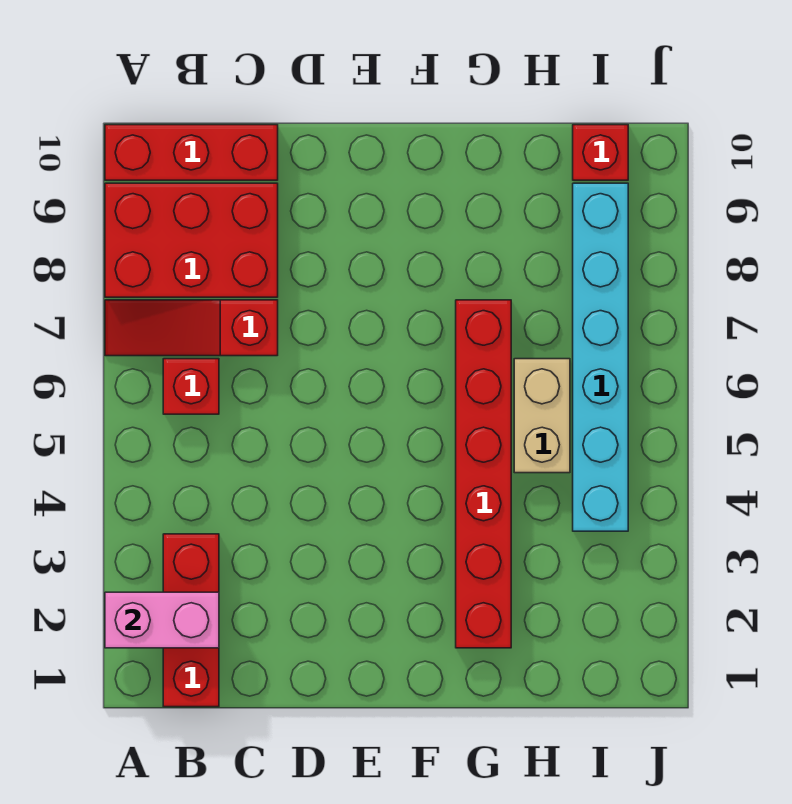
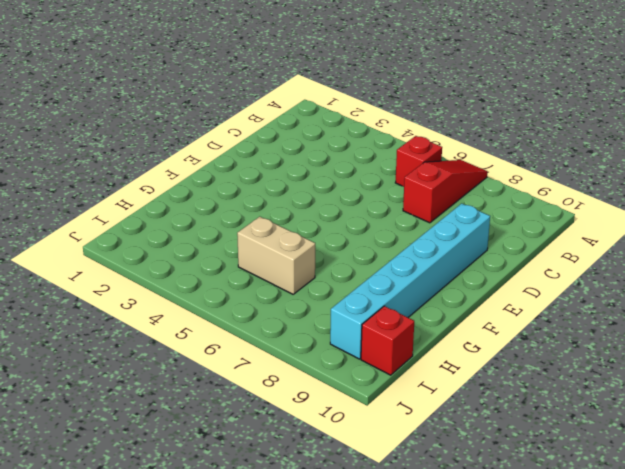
cyan 1x6 brick [330,204,490,359] -> cyan 1x6 brick turned to [573,183,628,531]
none -> red 2x3 brick [105,183,278,297]
none -> red 1x3 brick [105,125,278,180]

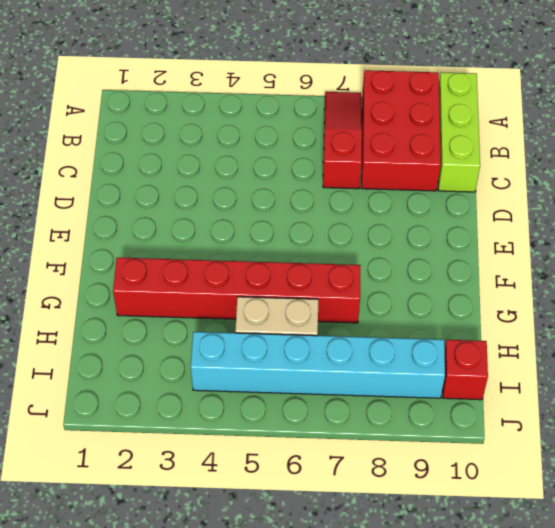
lime 1x3 brick [438,72,480,192] -> red 1x3 brick [105,125,278,180]
none -> red 1x3 brick [163,534,219,707]
none -> red 1x1 brick [163,359,219,414]

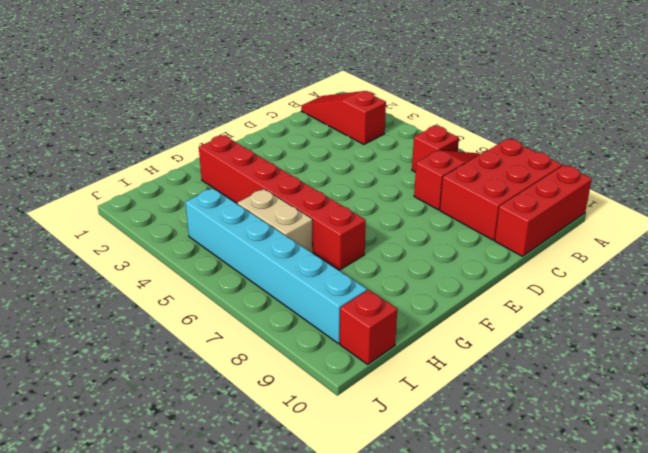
red 1x3 slope [301,91,386,144] -> red 1x3 brick [163,534,219,707]
none -> pink 1x2 brick [105,592,219,648]

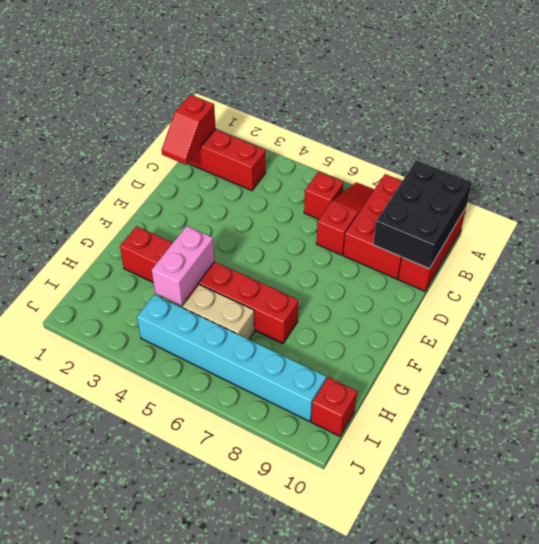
black 2x3 brick [373,160,472,269] -> none
red 1x2 slope [162,95,216,165] -> none
pink 1x2 brick [152,226,215,305] -> pink 1x2 brick moved to [105,592,219,648]

